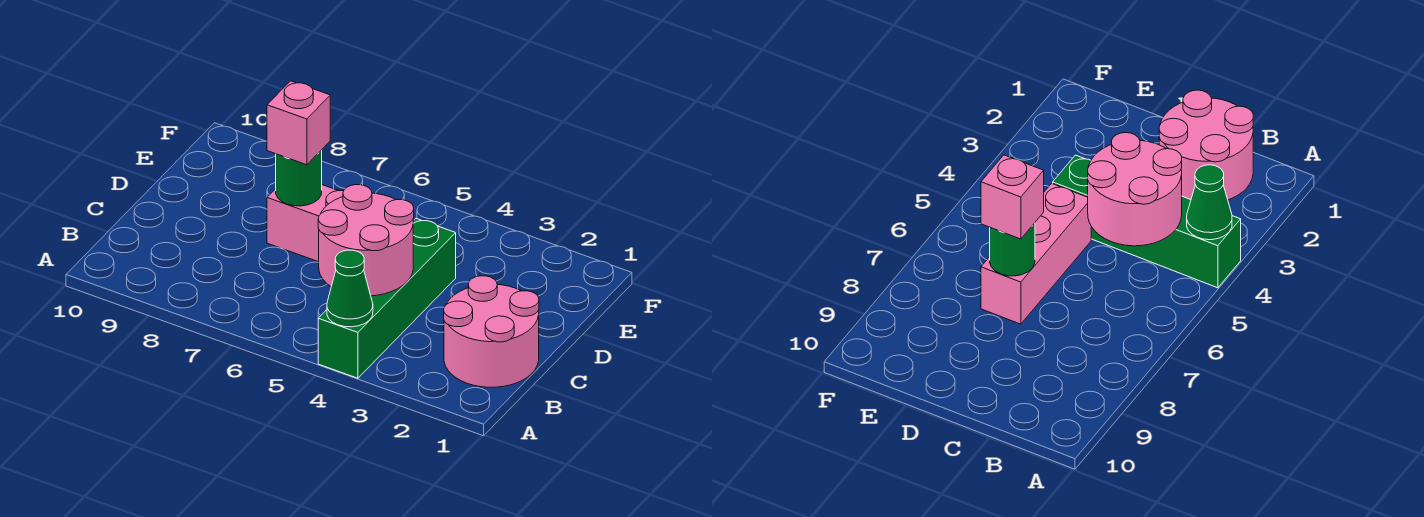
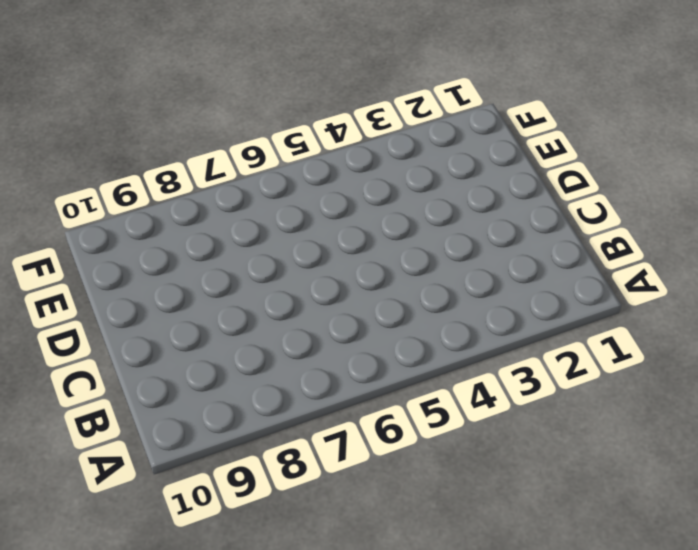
none -> green 1x4 brick [318,219,456,378]
none -> pink 2x2 round brick [444,276,539,387]

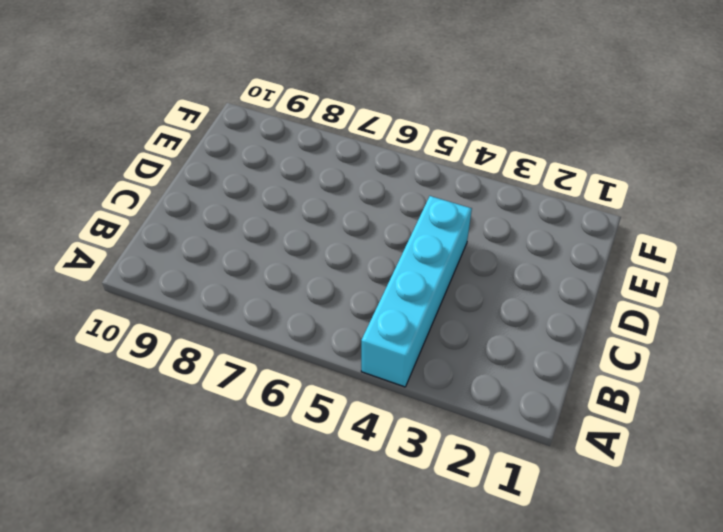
cyan 1x4 brick [361,196,472,387] -> green 1x4 brick [318,219,456,378]
none -> pink 2x2 round brick [444,276,539,387]
none -> pink 1x3 brick [267,185,414,262]

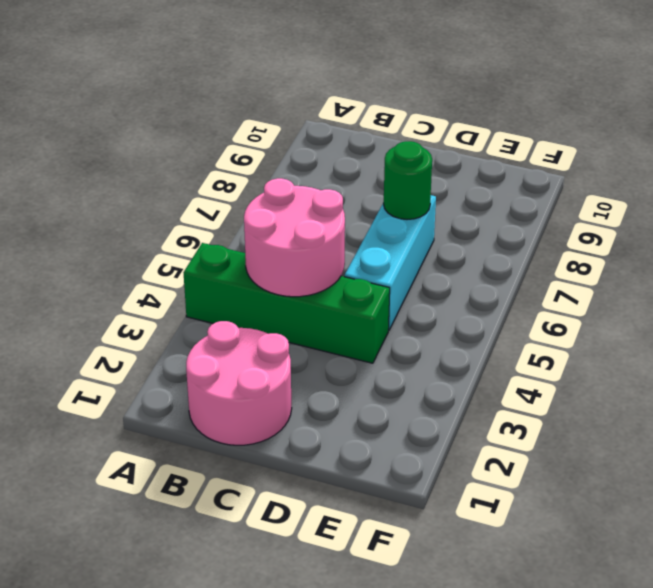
cyan 1x3 brick [344,195,436,331] -> pink 1x3 brick [267,185,414,262]
none -> green 1x1 cone [327,250,373,327]
none -> pink 1x1 brick [267,81,330,165]

